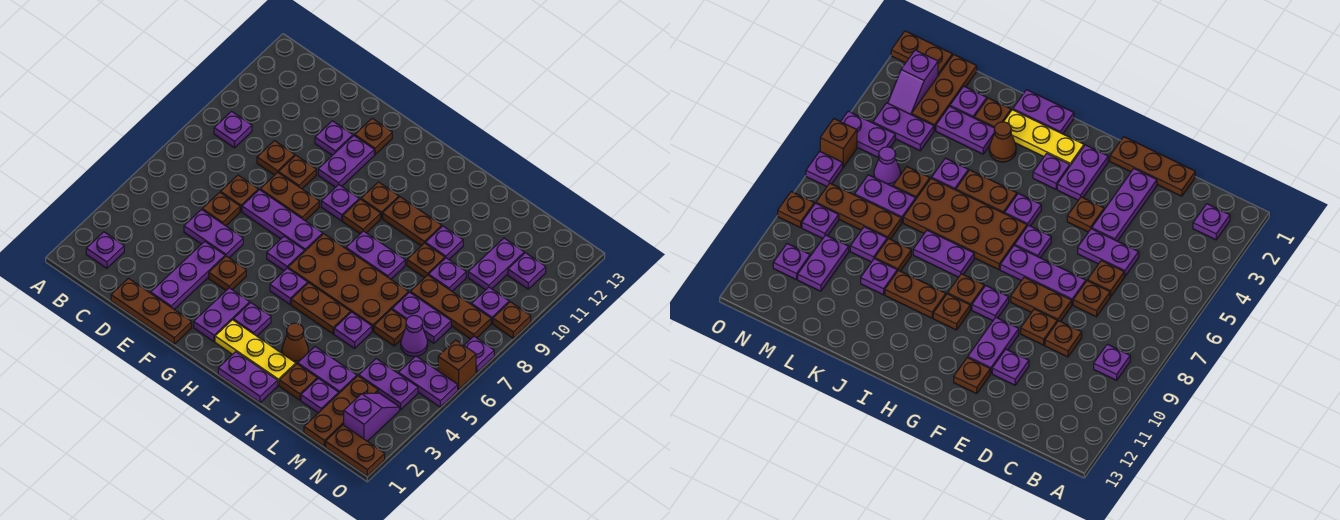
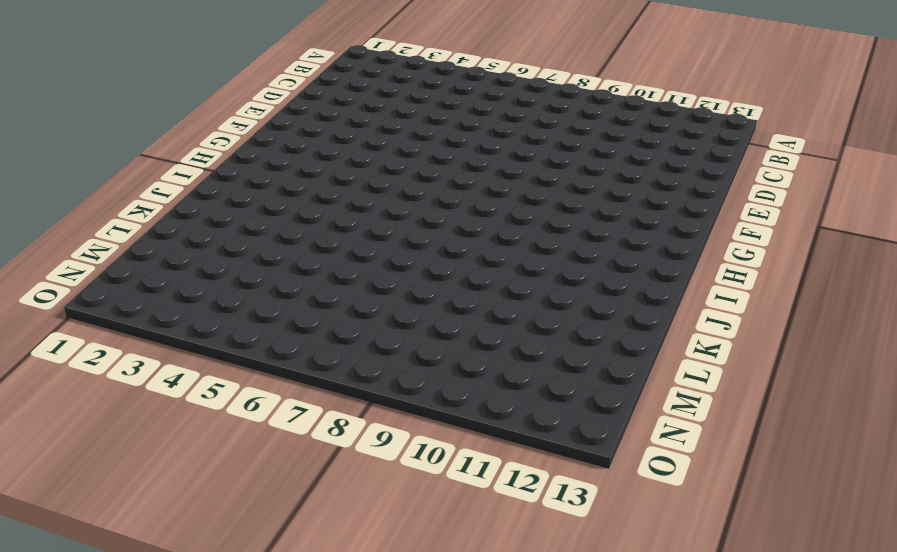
none -> purple 1x1 plate [86,232,124,268]
none -> purple 1x1 plate [214,111,252,148]
none -> brown 1x3 plate [111,279,192,344]
none -> purple 1x2 plate [184,210,243,258]

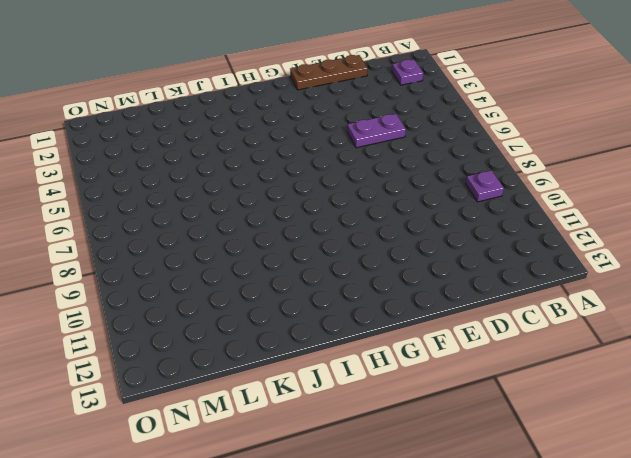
none -> brown 1x1 plate [202,192,240,226]
none -> brown 1x1 plate [221,175,258,211]
none -> brown 1x1 plate [257,141,295,175]
none -> purple 1x3 plate [151,241,225,309]

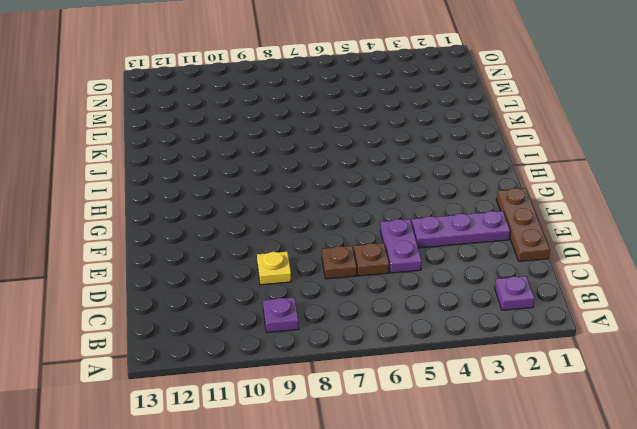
yellow 1x1 plate [257,252,291,285] -> brown 1x1 plate [257,141,295,175]
none -> purple 1x3 plate [242,190,323,252]
none -> brown 1x2 plate [260,172,319,221]
none -> brown 1x1 plate [278,155,316,189]
none -> purple 1x1 plate [315,121,353,155]

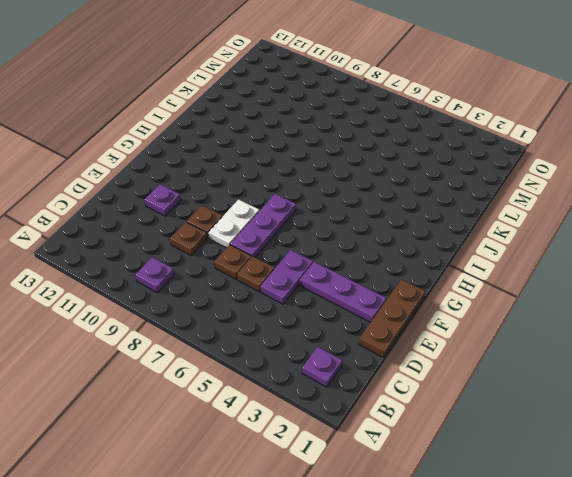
white 1x2 plate [208,199,259,248] -> brown 1x2 plate [260,172,319,221]
none -> brown 1x1 plate [209,256,246,290]
none -> purple 1x2 plate [318,136,374,187]
none -> brown 1x1 plate [355,118,392,155]
none -> purple 1x2 plate [194,288,250,341]

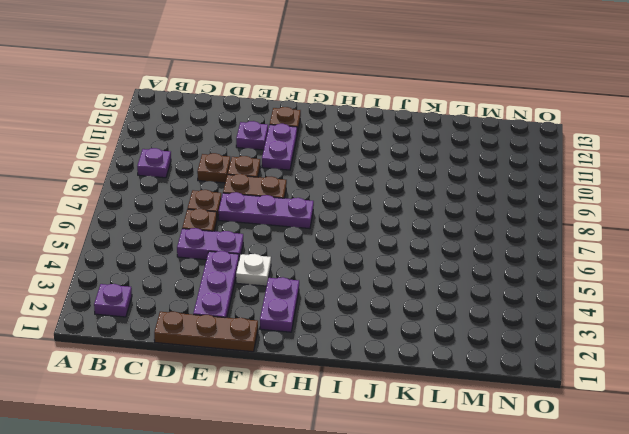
white 1x1 plate [236,254,271,286] -> brown 1x1 plate [209,256,246,290]
none -> purple 1x1 plate [267,236,304,271]
none -> purple 1x1 plate [321,185,359,221]
none -> yellow 1x3 plate [215,320,296,385]
none -> purple 1x1 plate [233,303,271,336]

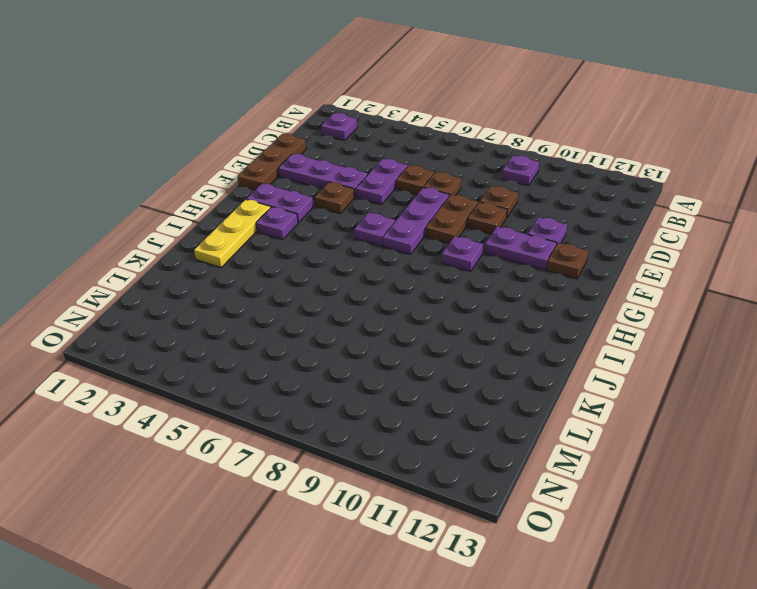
none -> purple 1x1 plate [270,268,308,304]
none -> brown 2x4 plate [288,234,408,331]
none -> brown 1x1 plate [343,199,381,234]
none -> brown 1x1 plate [361,182,399,218]

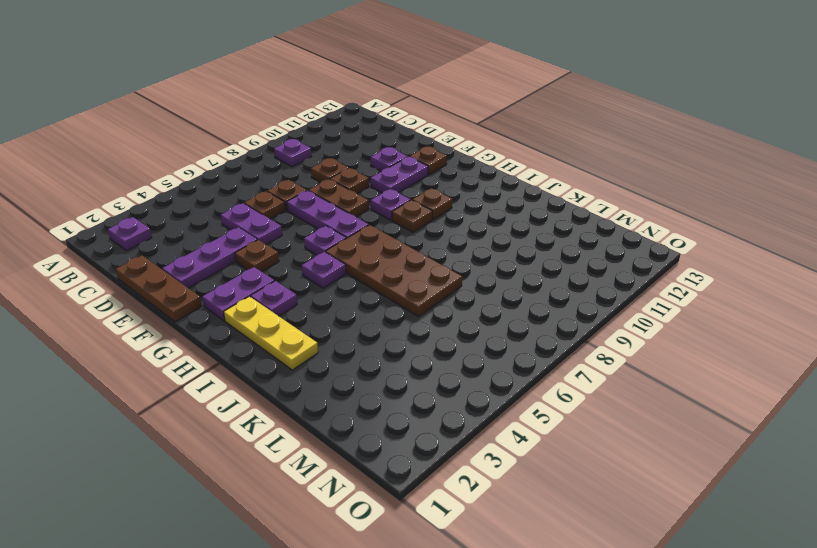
none -> purple 1x2 plate [218,352,278,403]
none -> brown 1x2 plate [291,283,351,334]
none -> purple 1x2 plate [346,231,405,279]
none -> brown 1x2 plate [383,197,442,246]

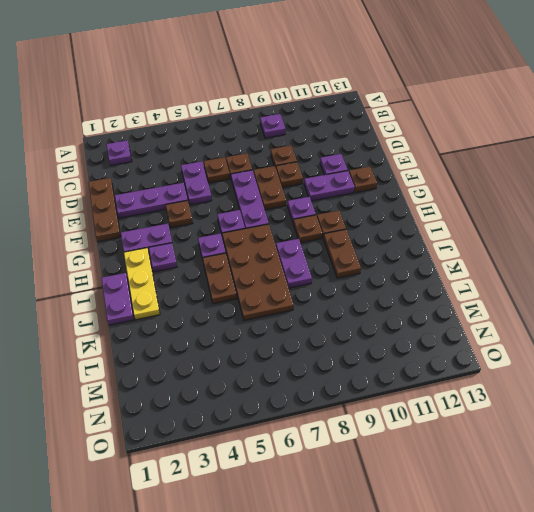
none -> brown 1x1 cone [282,323,308,364]
none -> brown 1x1 plate [279,364,317,400]
none -> purple 1x2 plate [298,347,357,393]
none -> purple 1x1 plate [334,312,372,349]

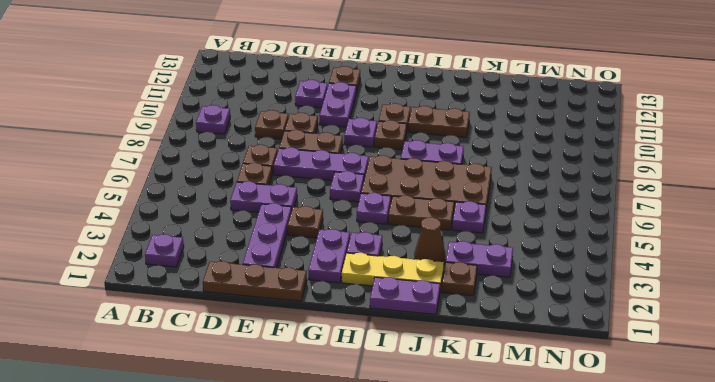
none -> brown 1x1 plate [407,243,445,278]
none -> purple 1x1 plate [425,226,463,259]
none -> purple 1x1 plate [301,378,339,413]
none -> brown 1x1 plate [374,310,406,346]

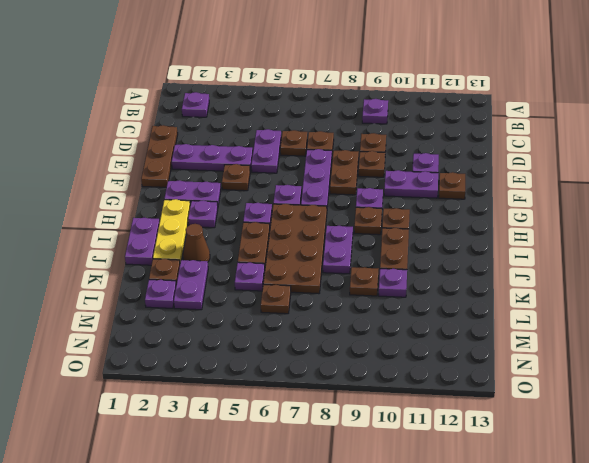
none -> purple 1x2 plate [392,292,451,343]
none -> brown 1x3 plate [410,275,491,339]
none -> purple 1x1 plate [429,258,466,291]
none -> brown 1x3 plate [304,376,378,447]

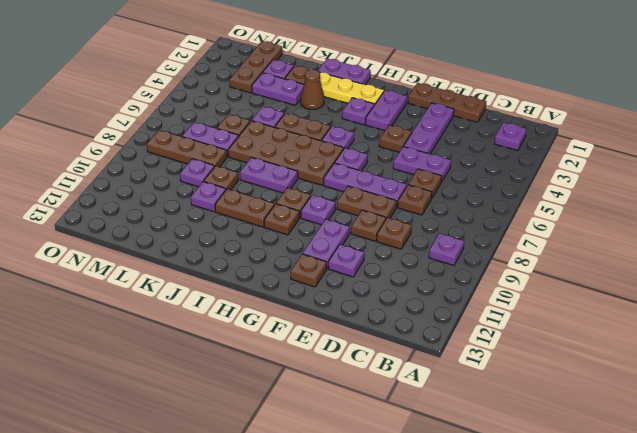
none -> purple 1x2 plate [359,359,418,410]
none -> purple 1x1 cone [401,316,428,356]
none -> purple 1x2 plate [468,238,524,290]
none -> brown 1x2 plate [326,425,385,476]

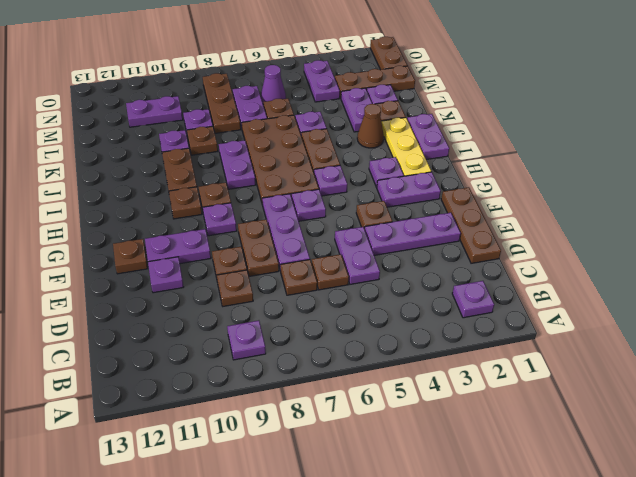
none -> purple 1x2 slope [344,393,400,441]
none -> purple 1x2 plate [398,356,458,407]
none -> purple 1x1 plate [471,287,509,324]
none -> purple 1x1 plate [508,253,546,289]

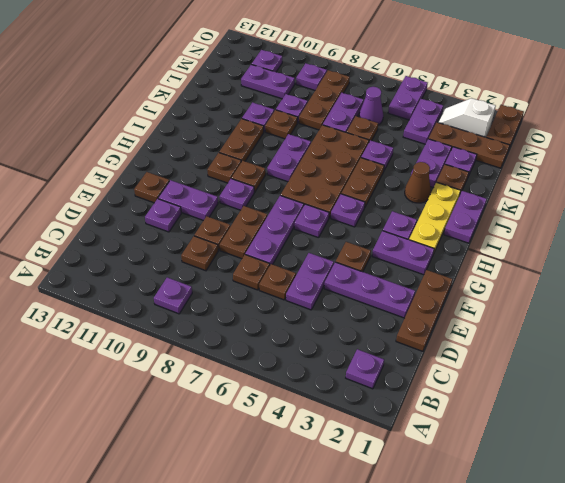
white 1x2 slope [438,98,495,137] -> purple 1x2 slope [344,393,400,441]
none -> brown 1x1 brick [438,340,476,390]
none -> purple 1x1 plate [464,336,494,373]
none -> brown 1x1 plate [493,302,531,338]

